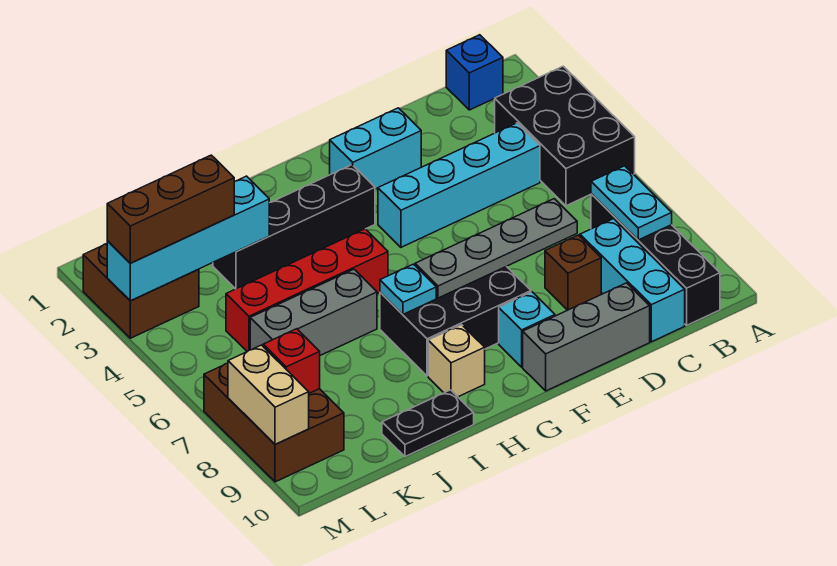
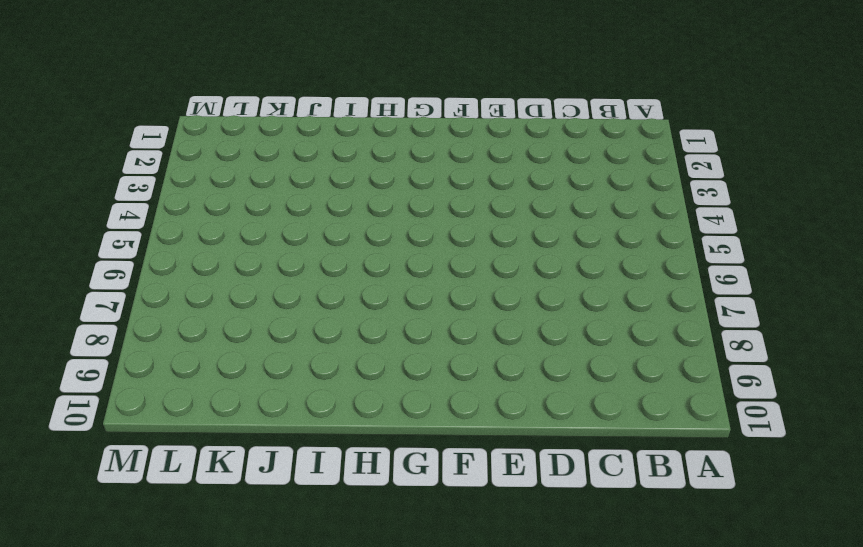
none -> black 2x3 brick [495,66,635,206]
none -> blue 1x1 brick [446,35,503,110]
none -> black 1x4 brick [591,194,720,325]

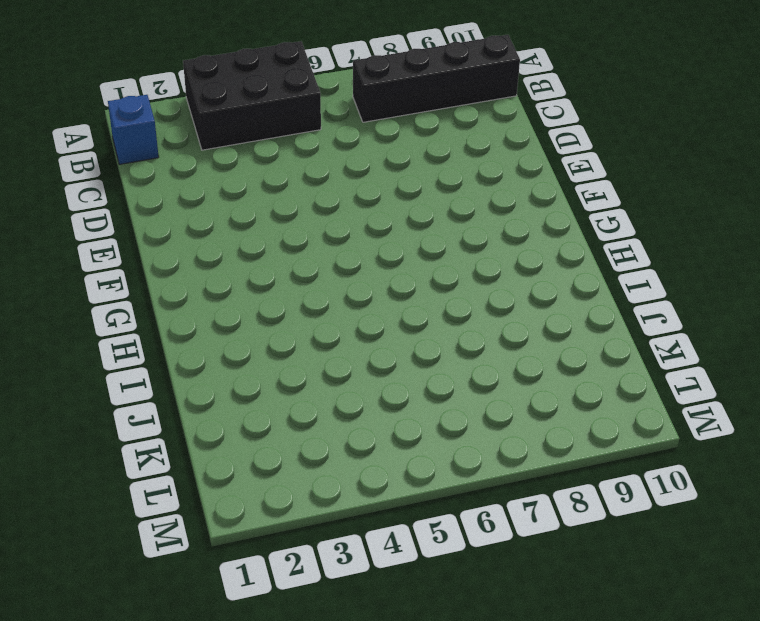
none -> cyan 1x4 brick [378,123,540,247]
none -> cyan 1x3 brick [580,219,685,342]
none -> brown 1x1 brick [545,235,601,310]

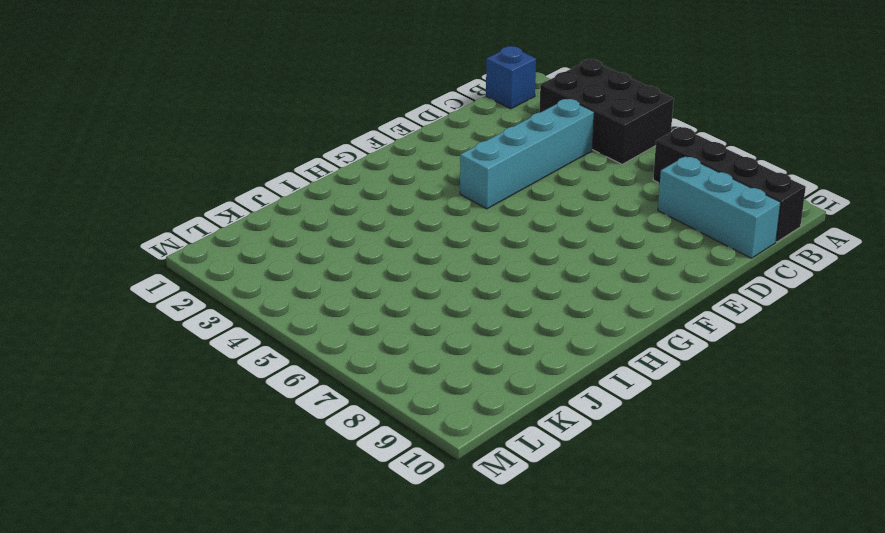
none -> brown 1x1 brick [545,235,601,310]
none -> grey 1x3 brick [523,283,650,391]
none -> cyan 1x2 brick [330,108,421,189]

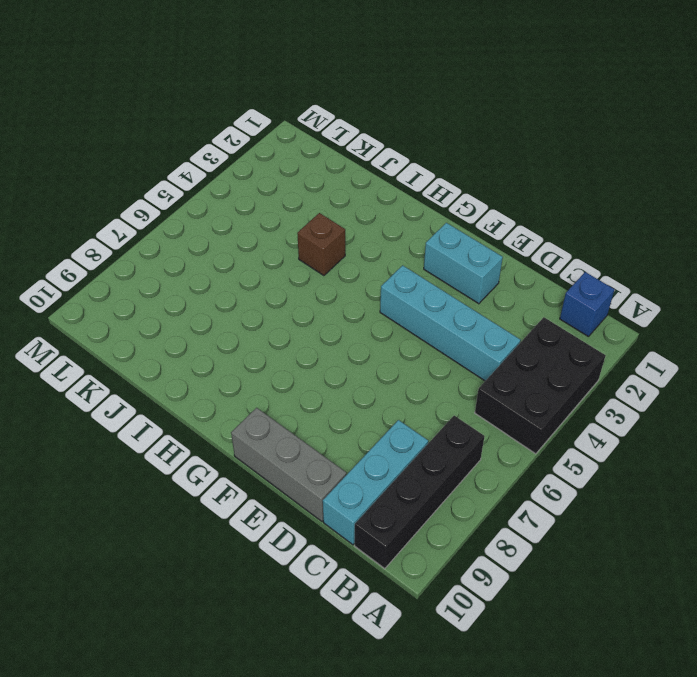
brown 1x1 brick [297,213,345,276] -> brown 1x1 brick moved to [545,235,601,310]
none -> black 2x3 brick [380,266,531,376]
none -> cyan 1x1 brick [499,292,555,367]
none -> black 1x4 brick [213,165,375,289]

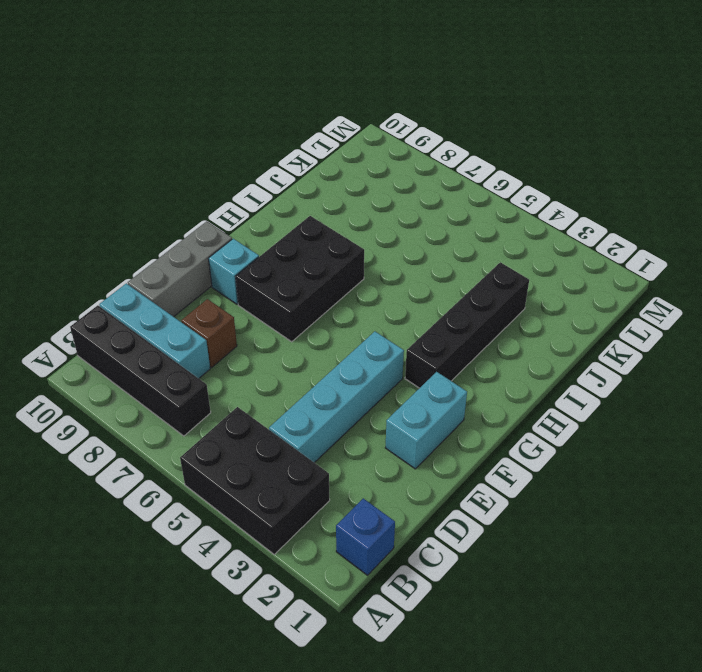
none -> red 1x4 brick [226,229,388,352]
none -> tan 1x1 brick [428,325,485,397]
none -> grey 1x3 brick [250,269,377,355]

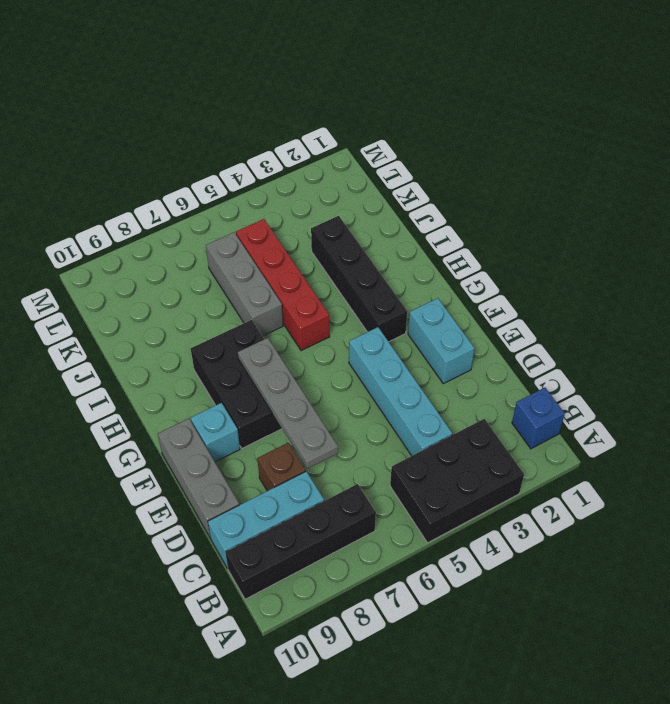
none -> tan 1x1 brick [428,325,485,397]
none -> black 1x2 plate [382,390,474,457]
none -> brown 2x2 brick [83,244,199,338]

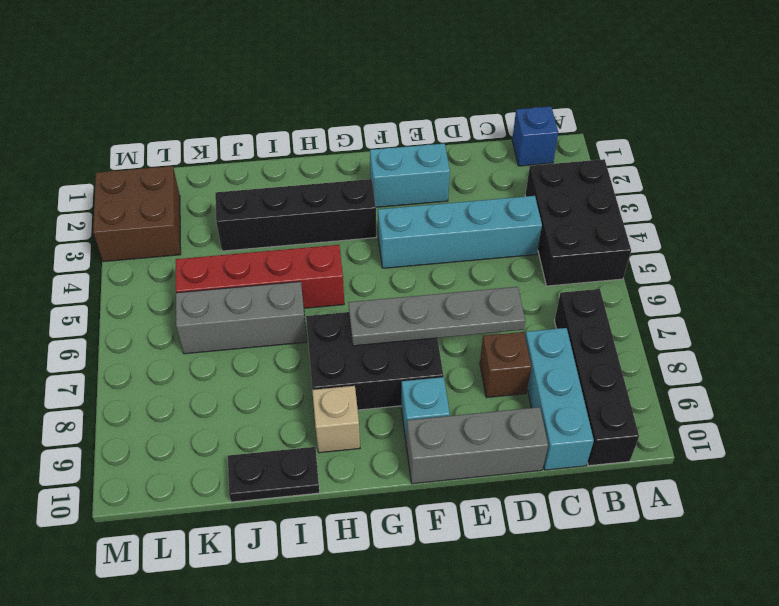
none -> brown 2x3 brick [204,363,344,482]
none -> cyan 1x2 plate [591,166,672,240]
none -> cyan 1x1 plate [380,264,436,314]

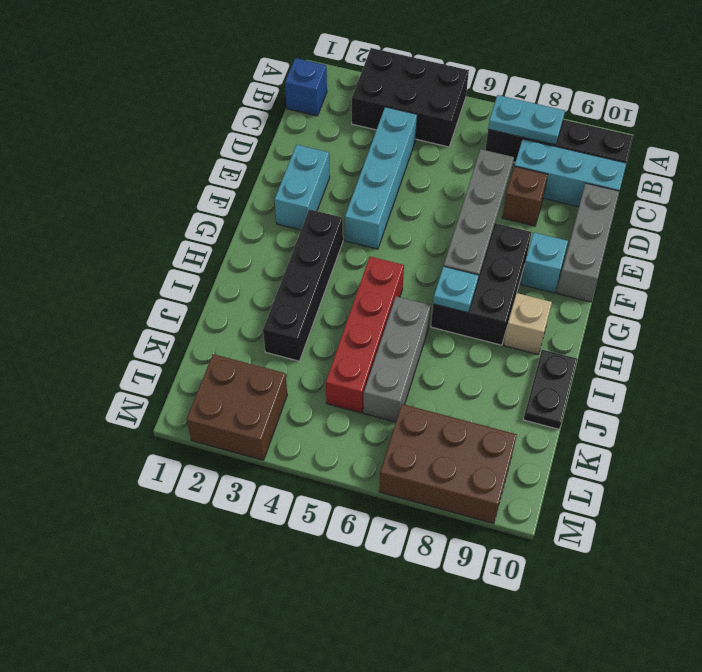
none -> cyan 1x4 brick [107,176,269,301]
none -> red 1x1 brick [263,329,320,393]
none -> tan 1x2 brick [228,345,309,445]

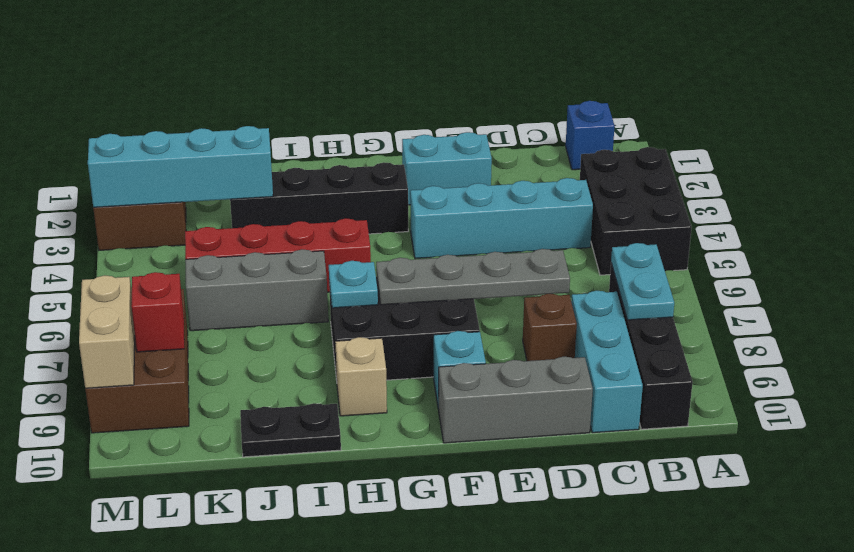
none -> brown 1x3 brick [107,155,234,263]

